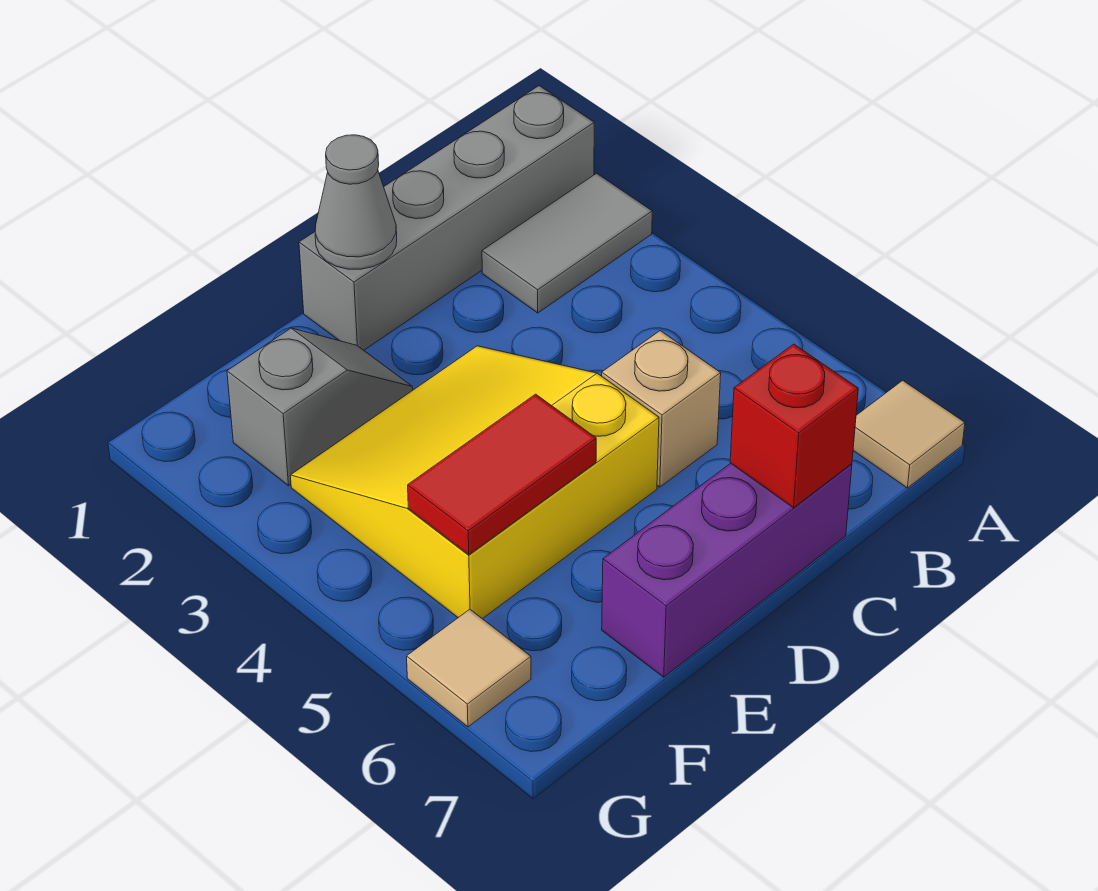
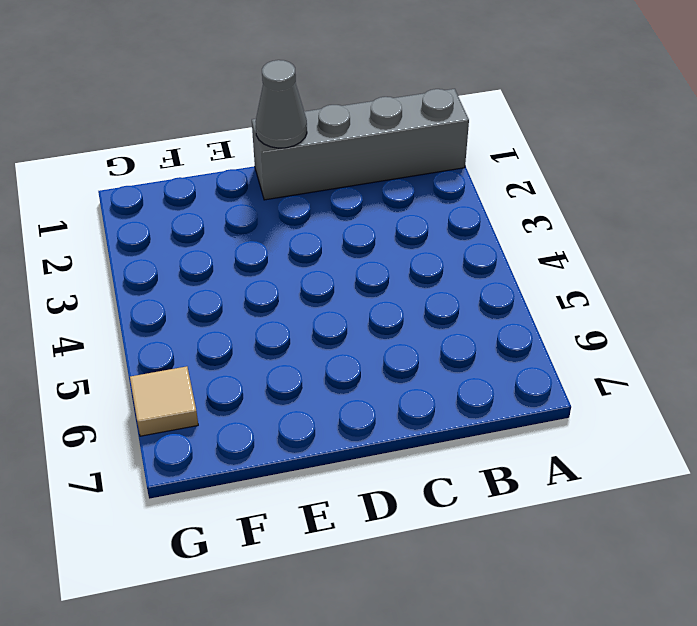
none -> grey 1x2 tile [482,173,652,313]
none -> tan 1x1 tile [853,380,965,488]

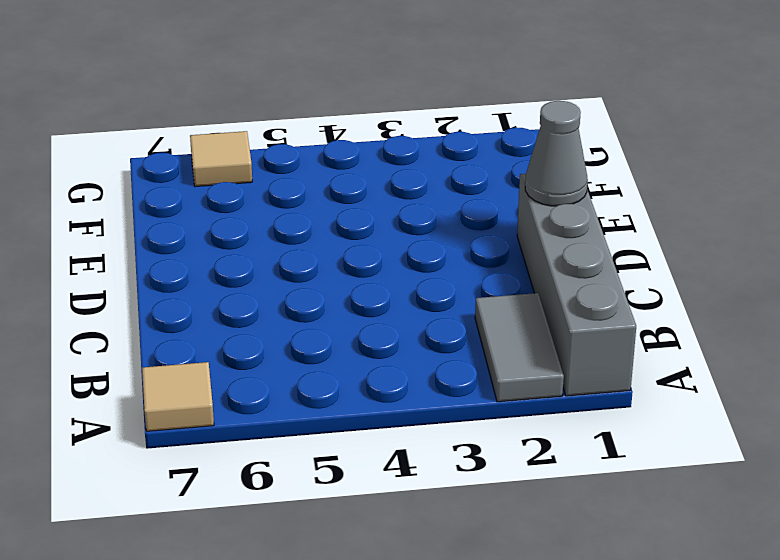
none -> tan 1x1 brick [602,331,721,487]
none -> purple 1x3 brick [602,463,852,677]

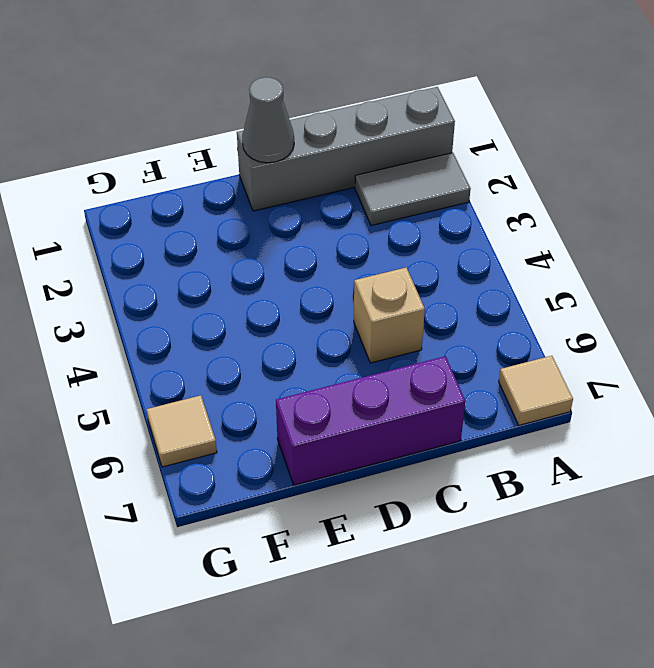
none -> yellow 3x3 slope [290,346,659,619]
none -> grey 1x2 slope [227,328,413,486]

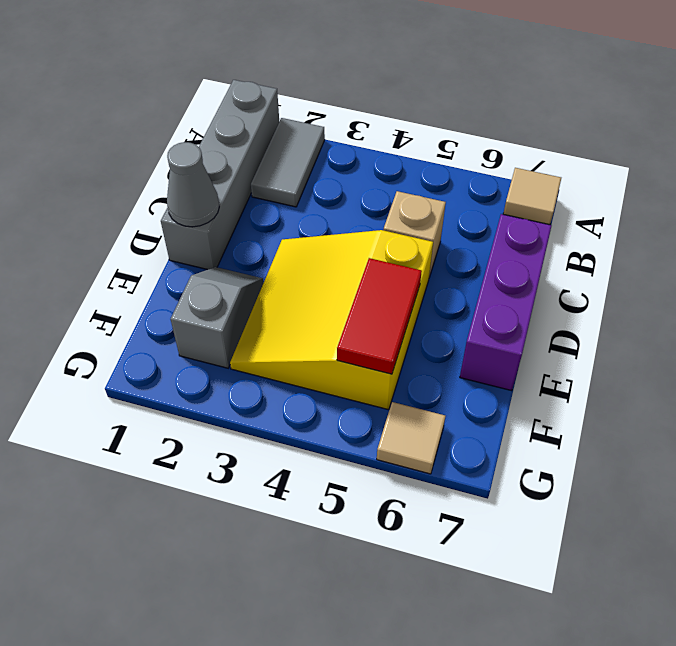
none -> red 1x1 brick [730,344,858,508]

